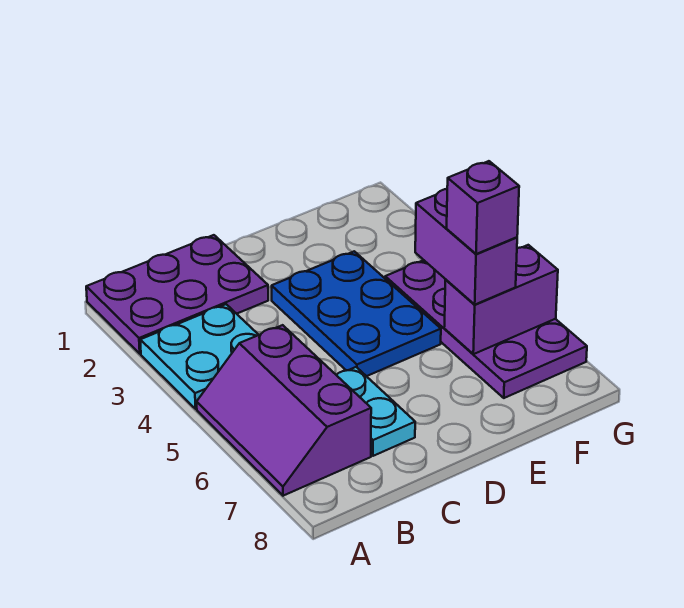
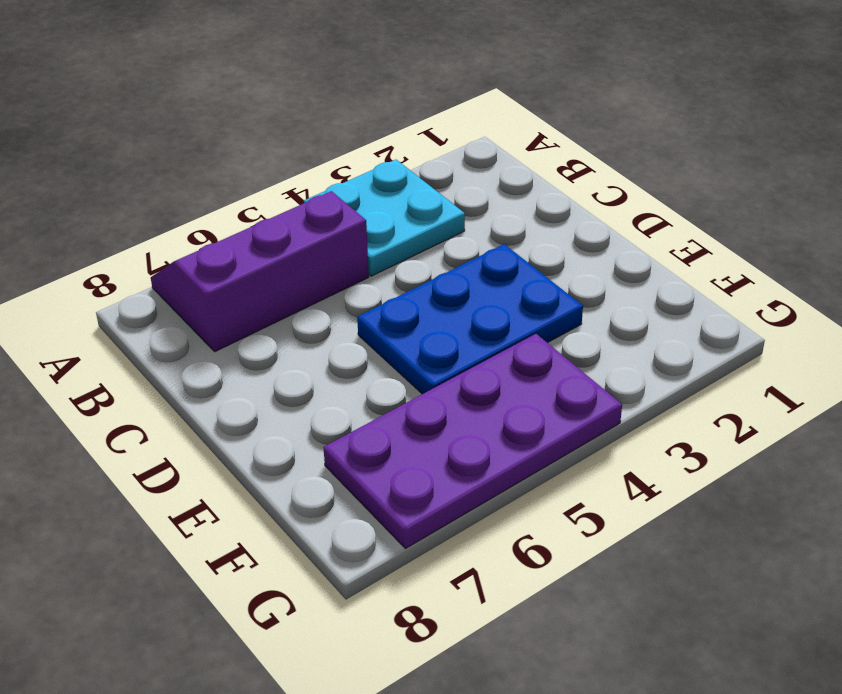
none -> purple 2x3 plate [86,235,268,354]
none -> cyan 1x2 plate [337,367,415,456]

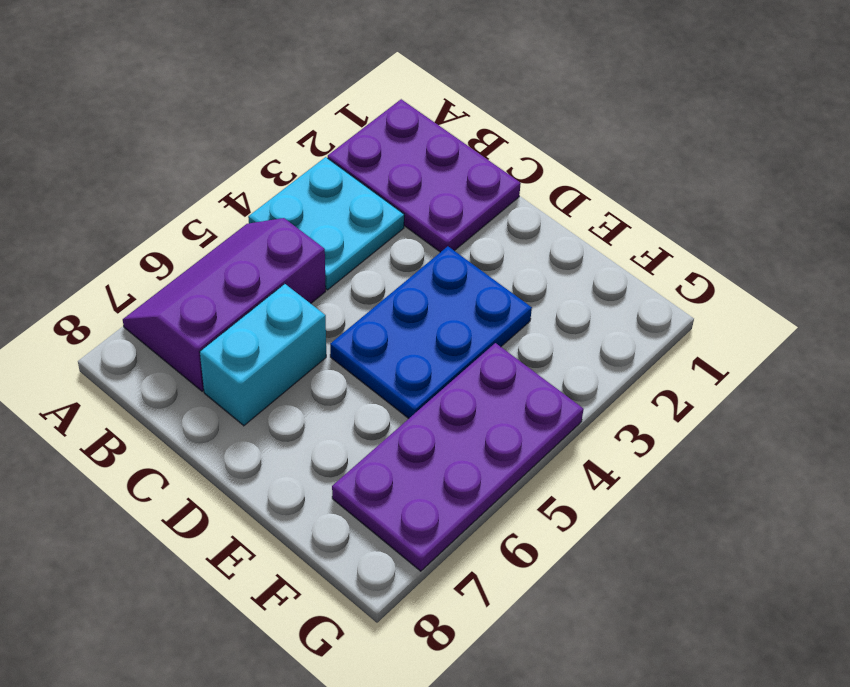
cyan 1x2 brick [200,284,326,426] -> cyan 1x2 plate [337,367,415,456]
none -> purple 1x2 brick [444,245,558,354]
none -> purple 1x2 brick [415,189,517,305]

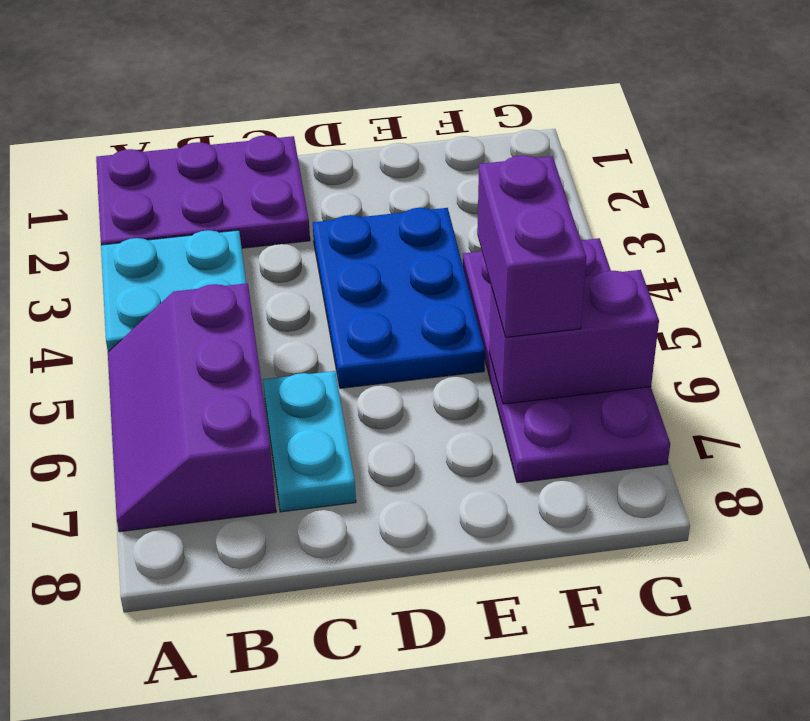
none -> purple 1x1 brick [447,161,519,254]

